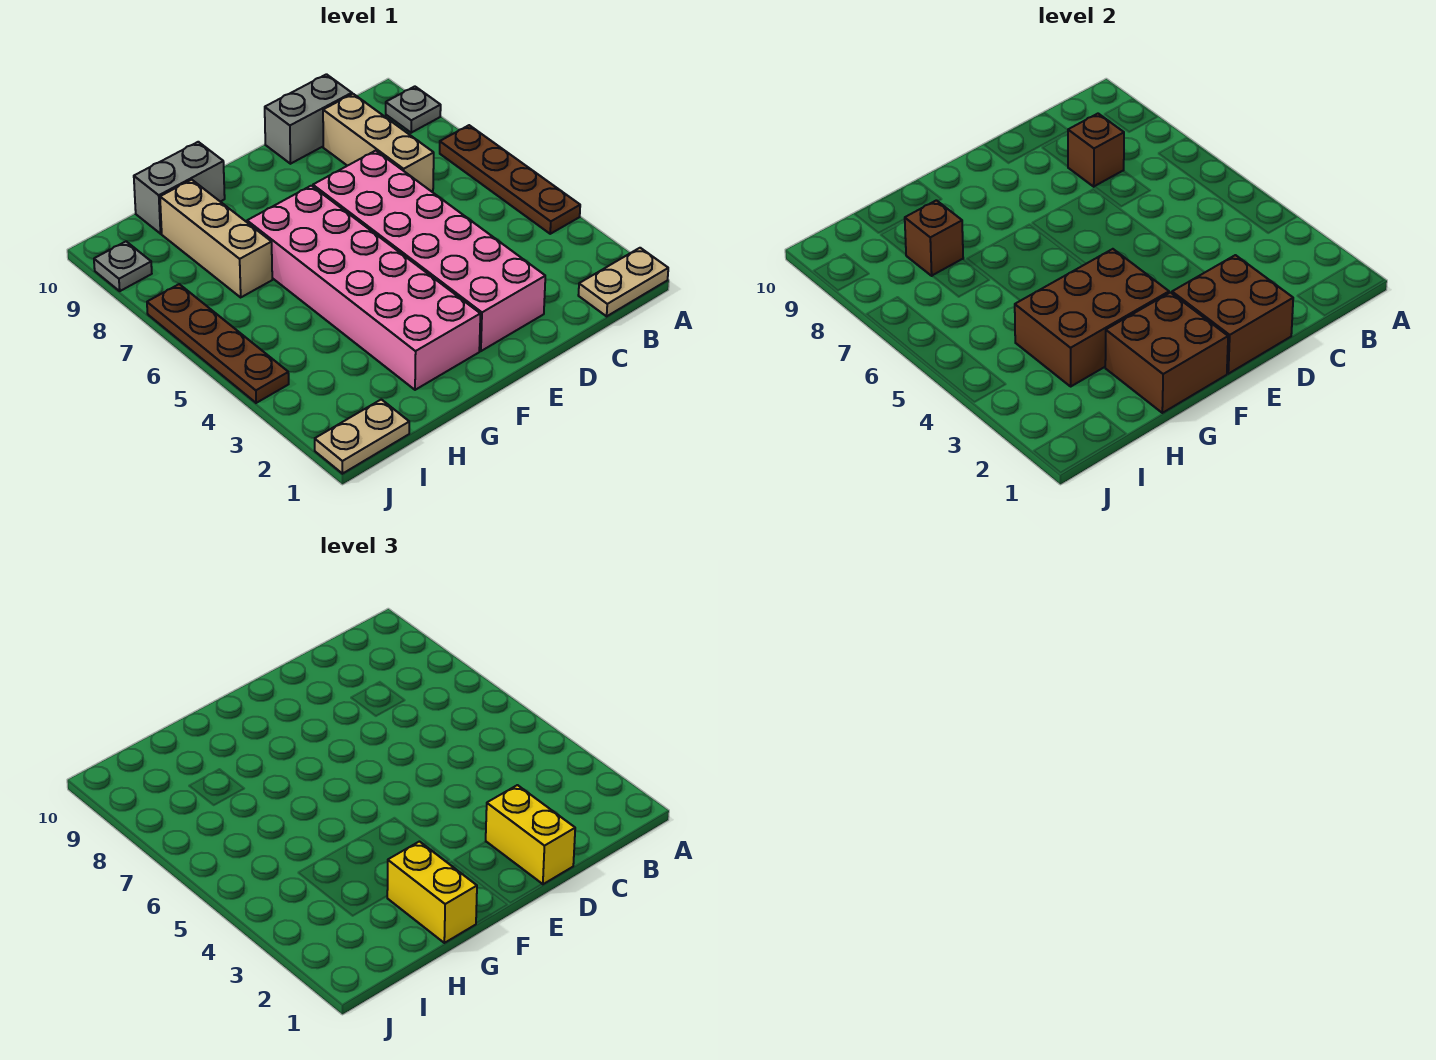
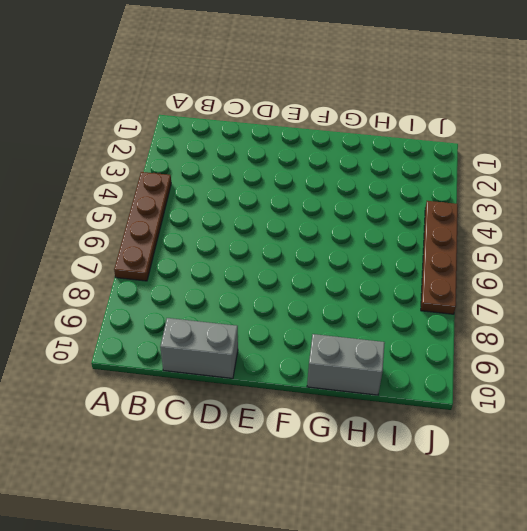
none -> tan 1x2 plate [578,248,668,316]
none -> grey 1x1 plate [386,86,441,133]
none -> tan 1x3 brick [323,94,434,192]

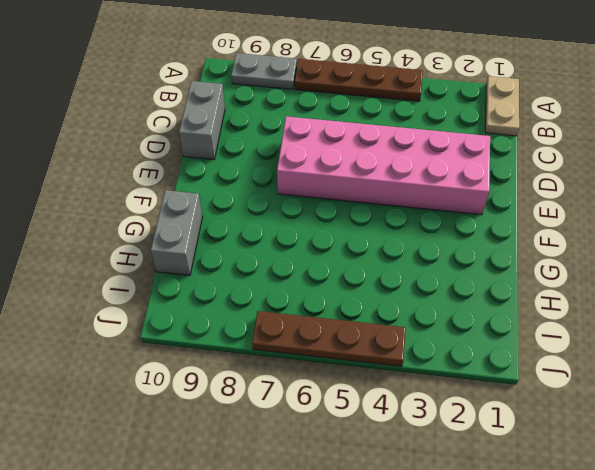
grey 1x2 plate [231,53,297,89] -> grey 1x1 plate [386,86,441,133]
none -> tan 1x3 brick [323,94,434,192]
none -> pink 2x6 brick [247,186,480,390]
none -> tan 1x3 brick [160,180,272,297]

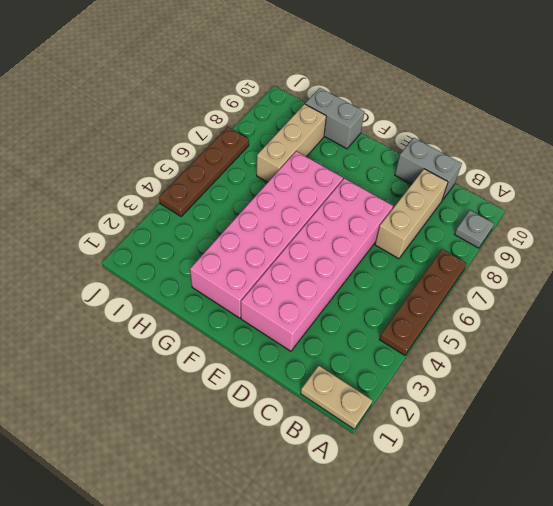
none -> tan 1x2 plate [315,399,409,474]
none -> grey 1x1 plate [94,242,152,291]
none -> brown 1x1 brick [1068,114,1124,187]

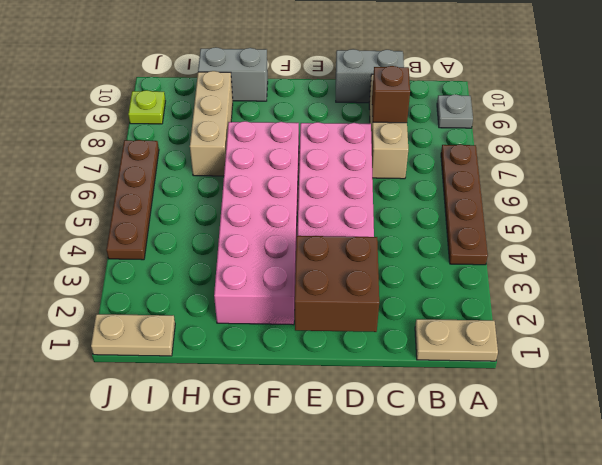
lime 1x1 plate [128,90,165,124] -> grey 1x1 plate [94,242,152,291]
none -> brown 2x2 brick [1105,293,1228,413]
none -> brown 2x3 brick [1015,249,1169,386]
none -> brown 1x1 brick [905,200,963,276]

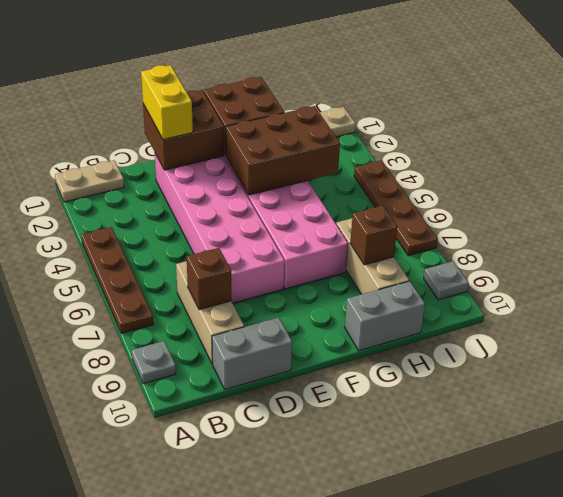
none -> yellow 1x2 brick [387,842,477,943]

